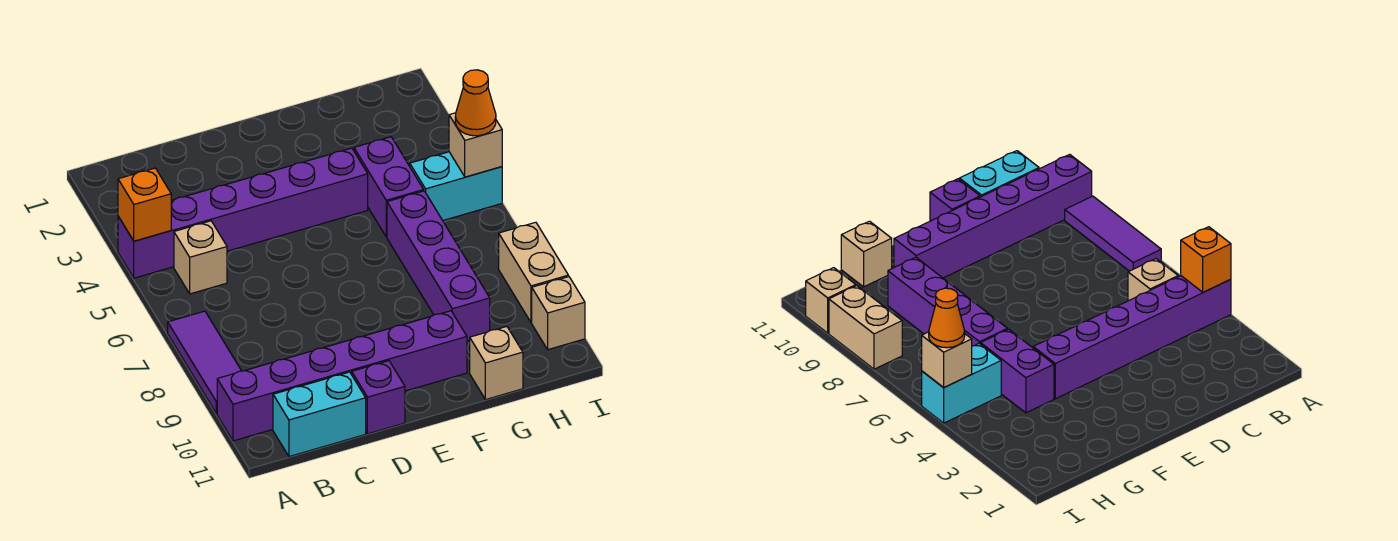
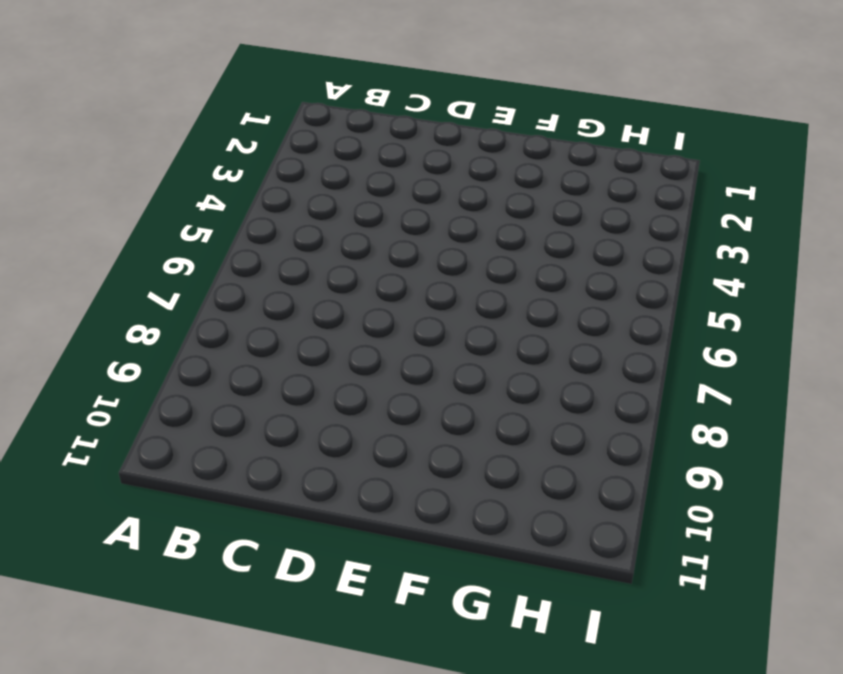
none -> purple 1x6 brick [118,148,368,278]
none -> purple 1x3 tile [168,311,241,414]
none -> purple 1x6 brick [217,311,467,441]

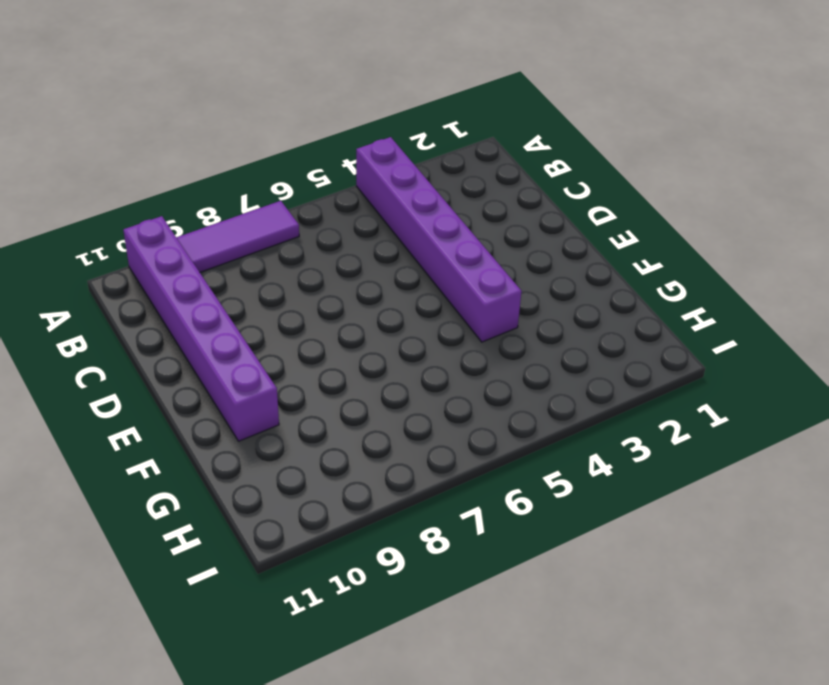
none -> tan 1x1 brick [174,221,227,294]
none -> cyan 1x2 brick [273,372,366,457]
none -> purple 1x1 brick [352,361,405,434]

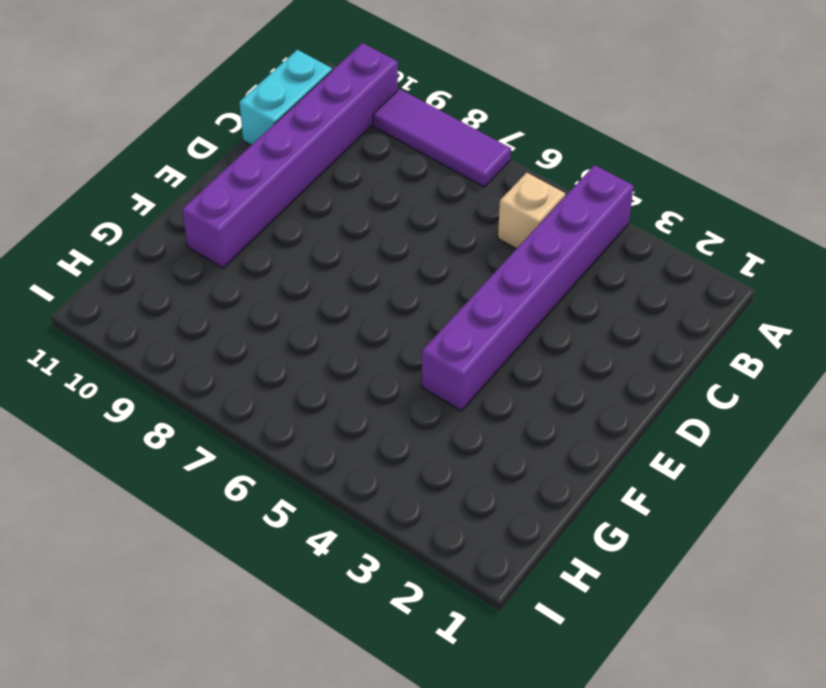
none -> purple 1x1 brick [352,361,405,434]
none -> purple 1x2 brick [354,137,424,237]
none -> purple 1x4 brick [387,191,490,341]

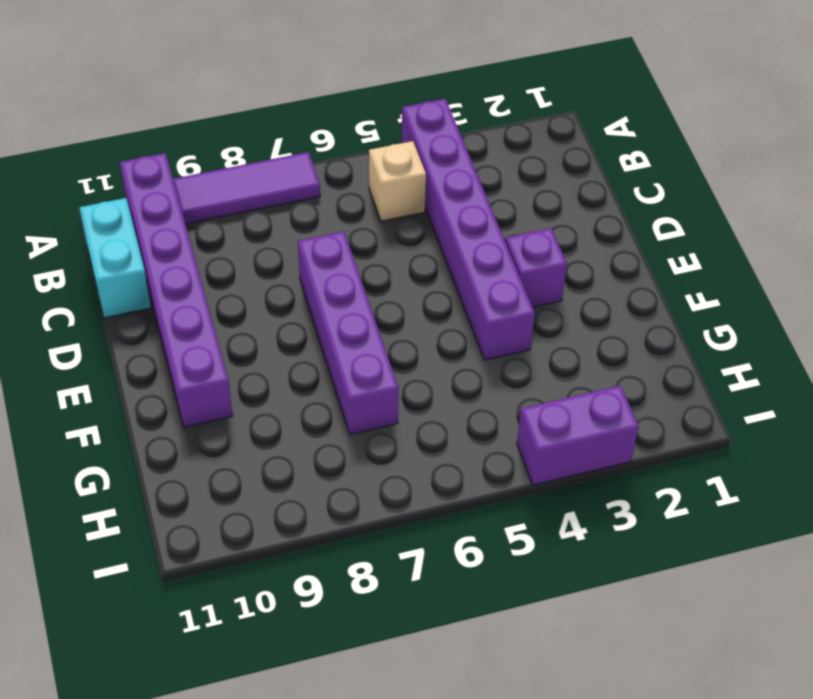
purple 1x4 brick [298,231,398,434] -> purple 1x4 brick turned to [387,191,490,341]
purple 1x1 brick [505,228,567,307] -> purple 1x1 brick moved to [352,361,405,434]
purple 1x2 brick [517,386,639,485] -> purple 1x2 brick moved to [354,137,424,237]
none -> tan 1x1 brick [470,327,523,400]
none -> cyan 1x2 brick [410,152,502,220]
none -> tan 1x2 brick [499,222,568,323]

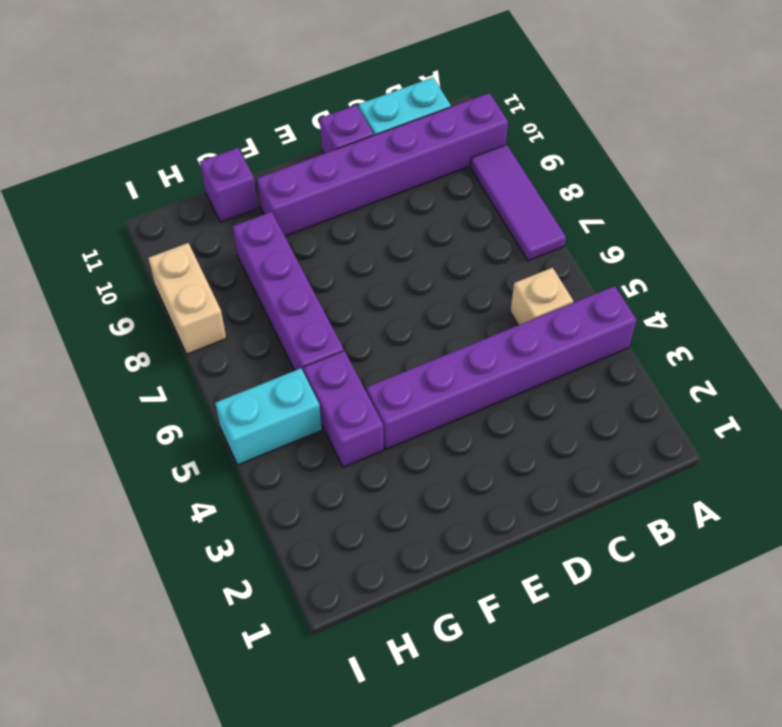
purple 1x1 brick [200,148,258,222] -> tan 1x1 brick [470,327,523,400]
none -> tan 1x1 brick [532,277,585,350]
none -> orange 1x1 brick [118,168,171,241]
none -> tan 1x1 brick [449,113,502,177]

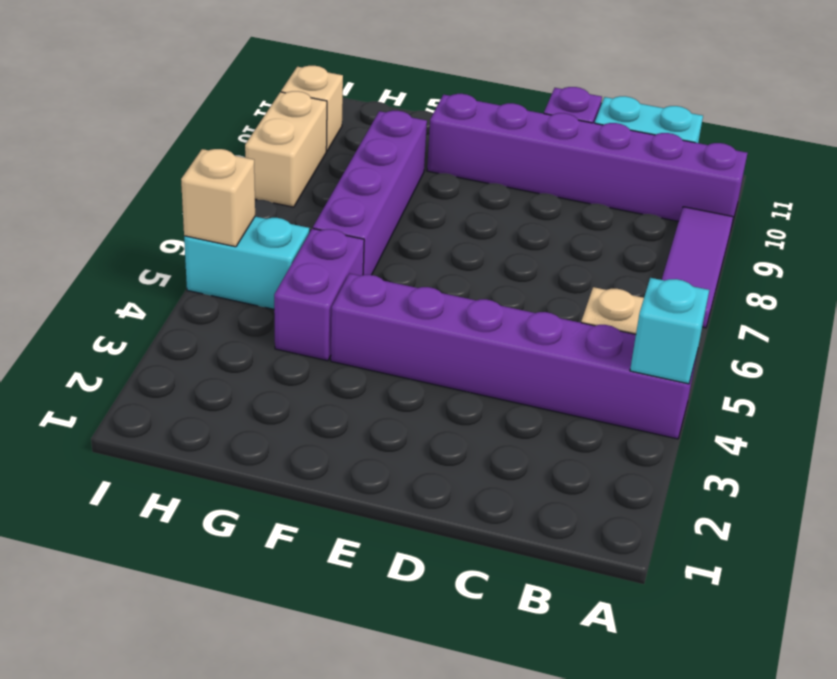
cyan 1x1 brick [630,278,709,384] -> orange 1x1 brick [118,168,171,241]
none -> tan 1x1 brick [470,327,523,400]
none -> orange 1x1 cone [455,70,496,136]

